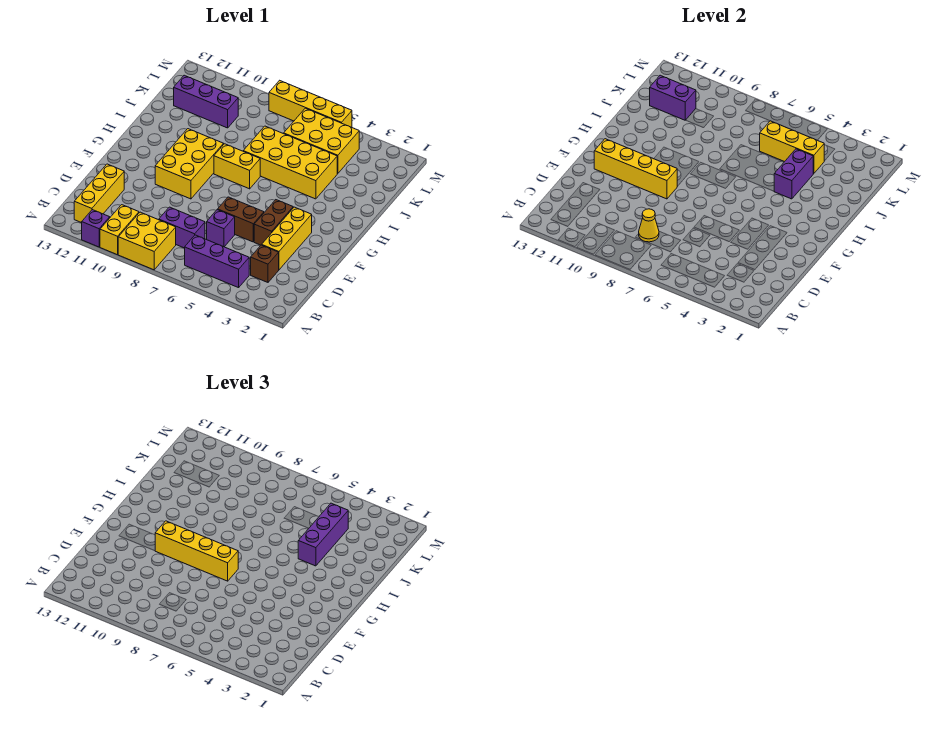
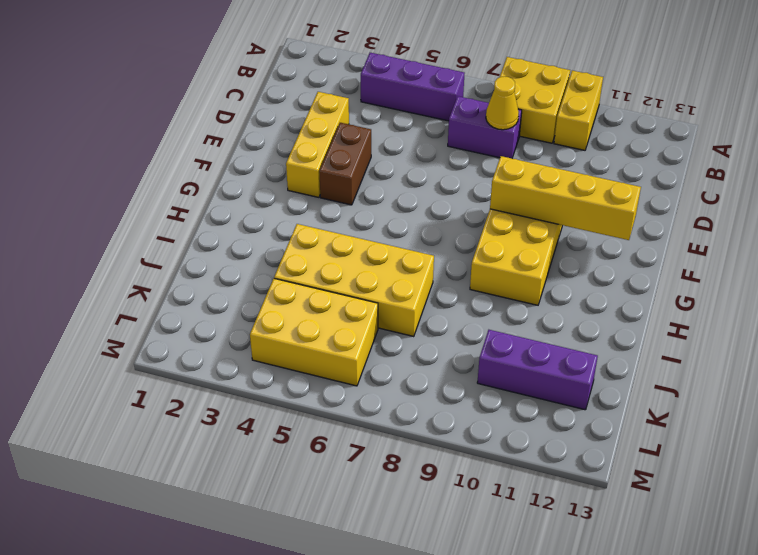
none -> purple 1x1 brick [82,210,110,247]
none -> yellow 1x3 brick [74,164,124,223]
none -> brown 1x1 brick [251,245,279,282]

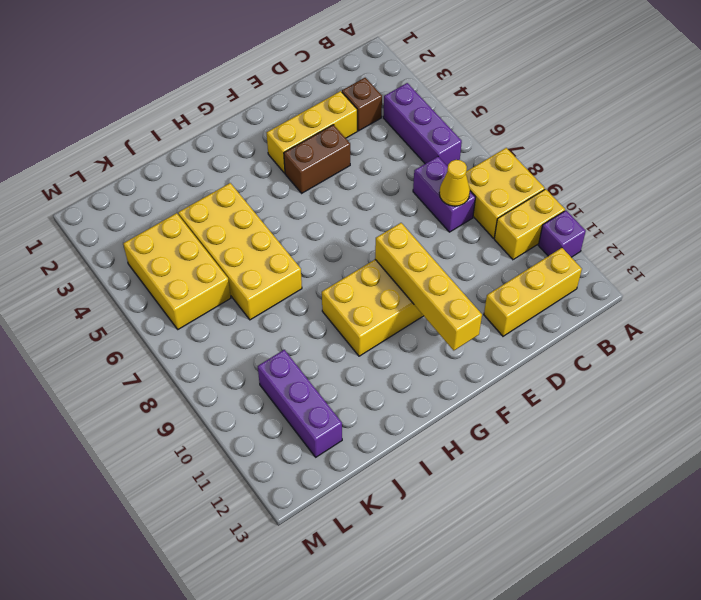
none -> purple 1x1 brick [207,210,235,247]
none -> brown 1x2 brick [218,197,264,242]
none -> yellow 1x2 brick [214,144,260,189]

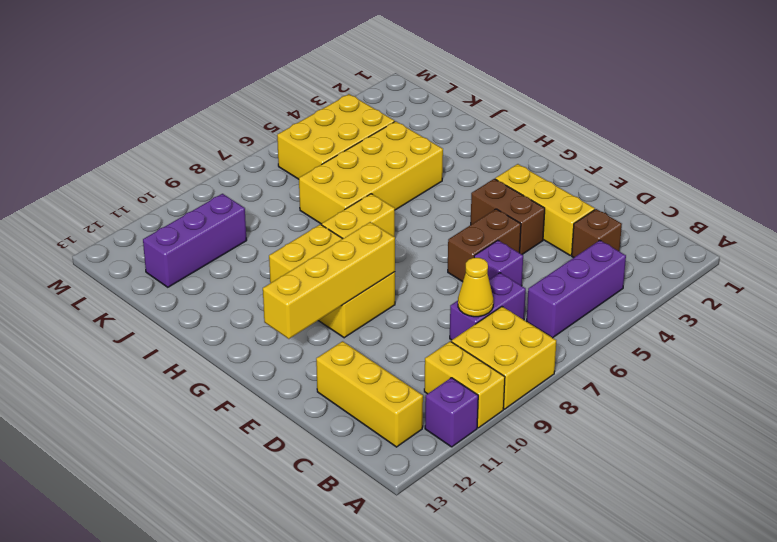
none -> yellow 1x4 brick [269,80,352,127]
none -> purple 1x2 brick [774,149,813,199]
none -> yellow 1x3 brick [760,121,824,174]

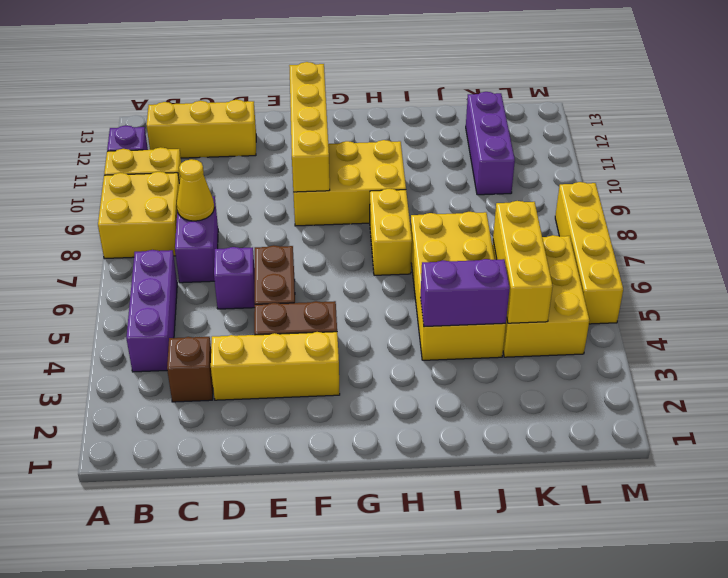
none -> purple 1x2 brick [650,75,696,120]
none -> yellow 1x4 brick [155,521,238,581]
none -> purple 1x3 brick [298,503,348,566]

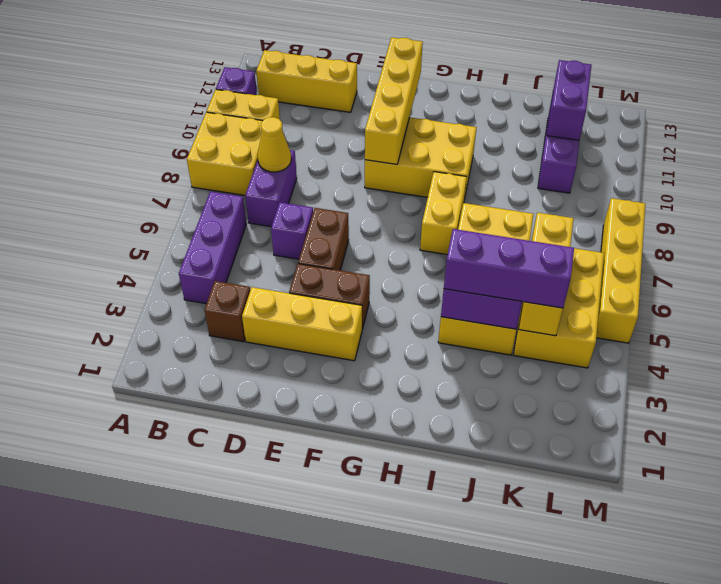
none -> yellow 1x4 brick [155,521,238,581]

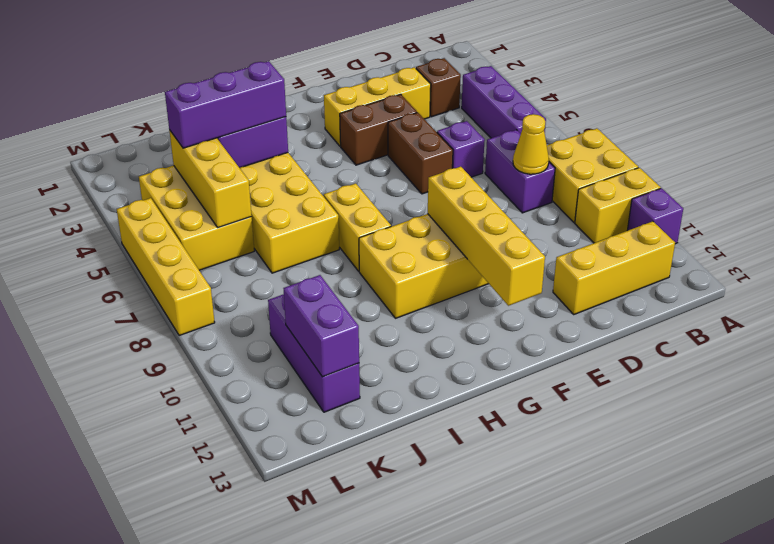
none -> yellow 1x4 brick [155,521,238,581]

